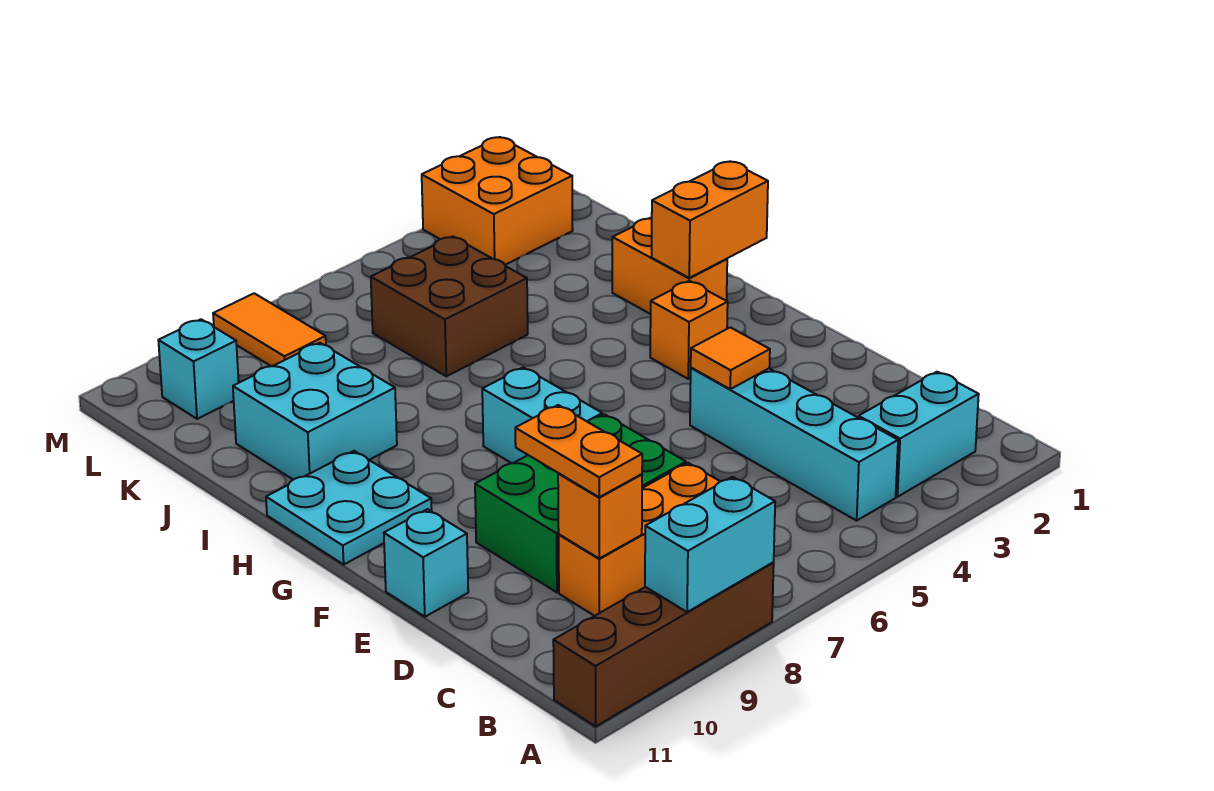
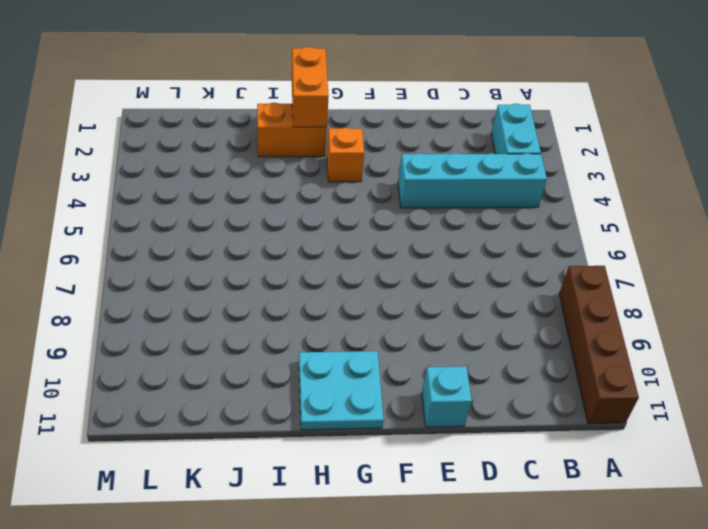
none -> orange 1x3 brick [559,463,720,616]
none -> green 2x3 brick [475,414,686,592]
none -> cyan 1x2 brick [482,367,602,463]

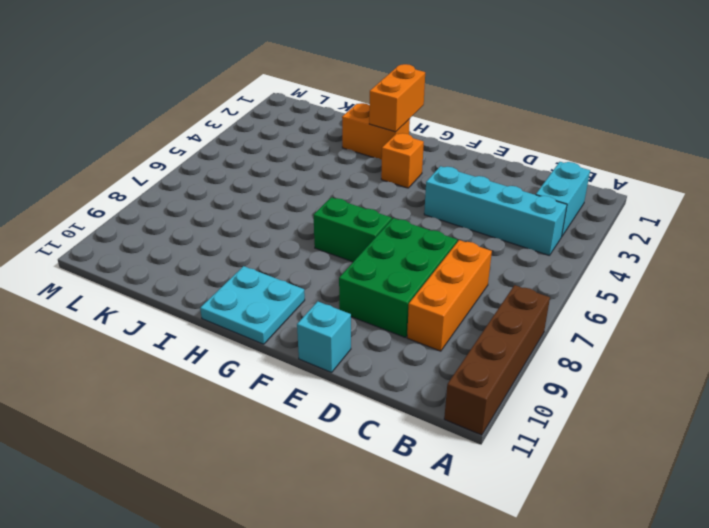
green 1x2 brick [314,197,392,262] -> cyan 1x2 brick [482,367,602,463]
none -> cyan 2x2 brick [233,343,397,480]
none -> brown 2x2 brick [371,236,528,376]
none -> orange 2x2 brick [422,137,573,265]

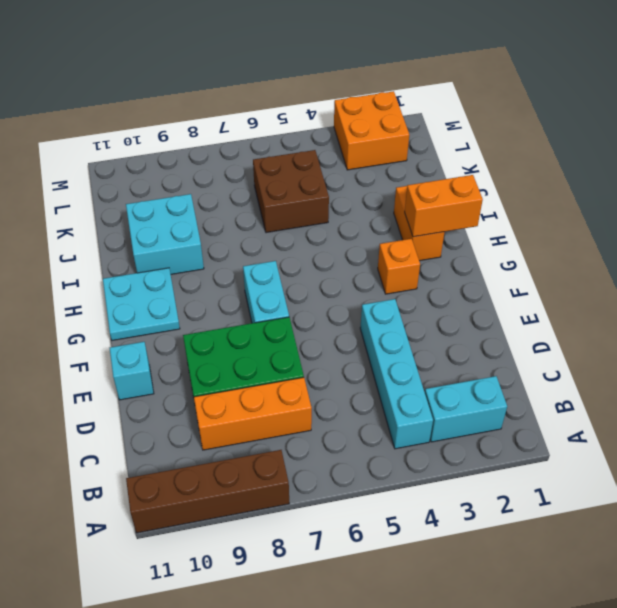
none -> orange 1x2 tile [213,293,326,366]
none -> cyan 1x1 brick [158,319,239,419]
none -> cyan 1x2 brick [645,477,775,612]

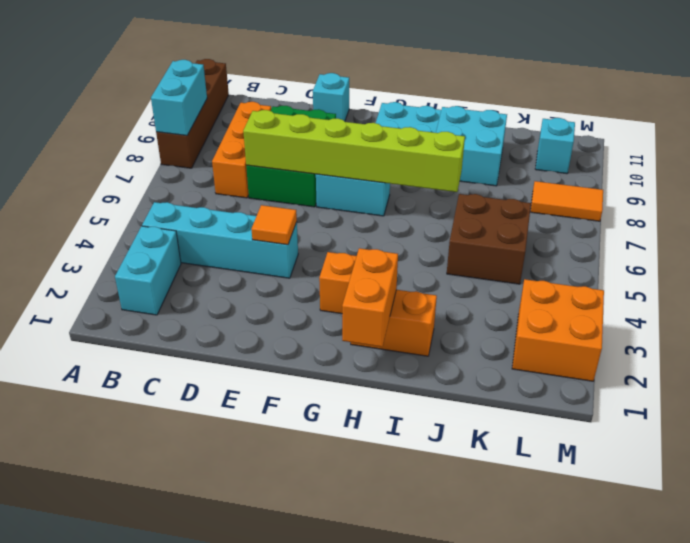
lime 1x6 brick [243,110,465,192] -> none
none -> orange 1x1 brick [558,473,642,558]
none -> orange 1x2 plate [515,405,642,497]

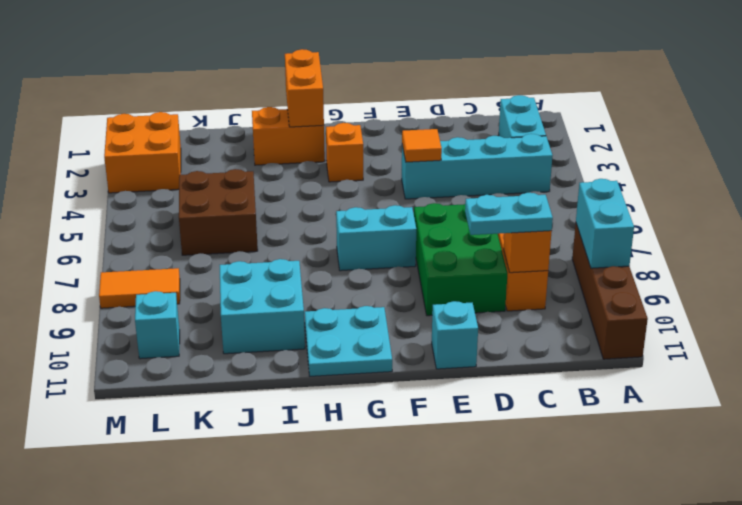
cyan 1x2 plate [465,193,553,235] -> orange 1x2 plate [515,405,642,497]

